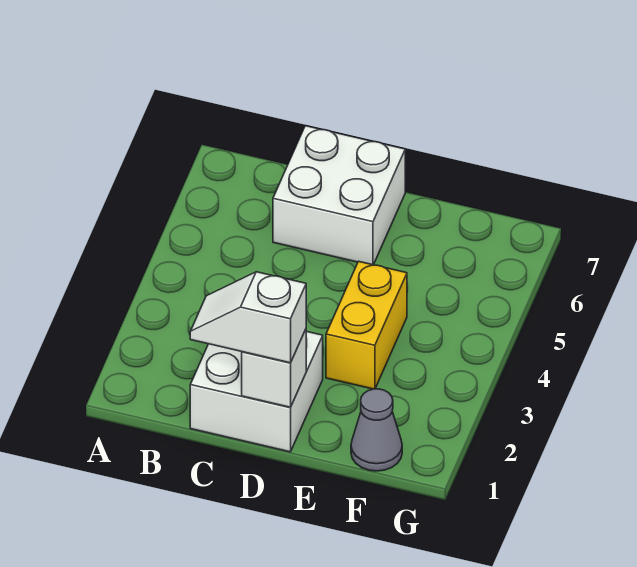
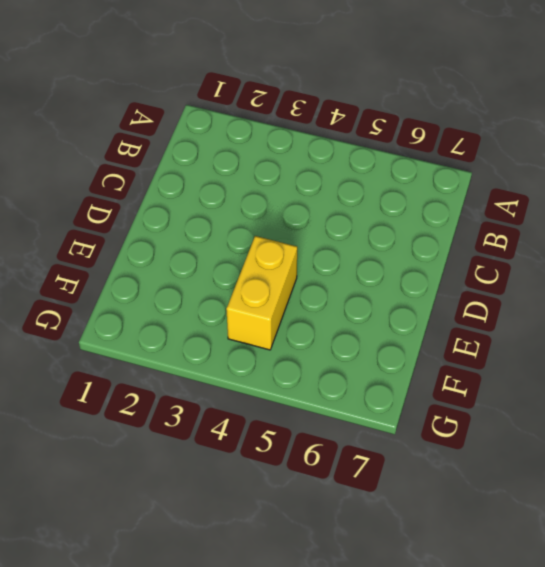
yellow 1x2 brick [226,236,297,350] -> yellow 1x2 brick turned to [326,261,407,389]
none -> white 2x2 brick [190,331,323,452]
none -> white 2x2 brick [273,126,405,265]

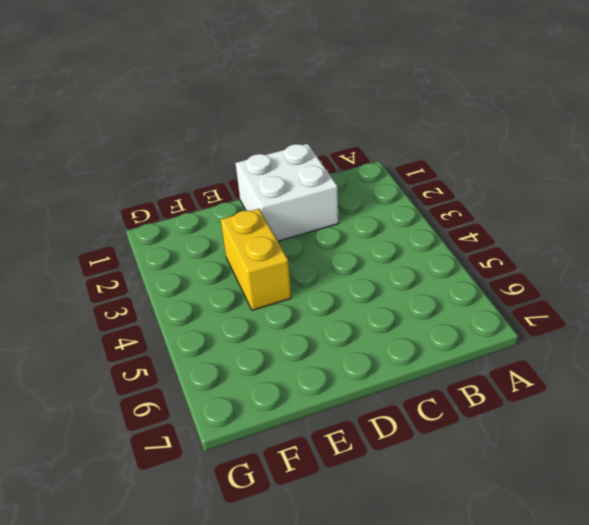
none -> white 2x2 brick [273,126,405,265]
none -> grey 1x1 cone [351,389,402,471]

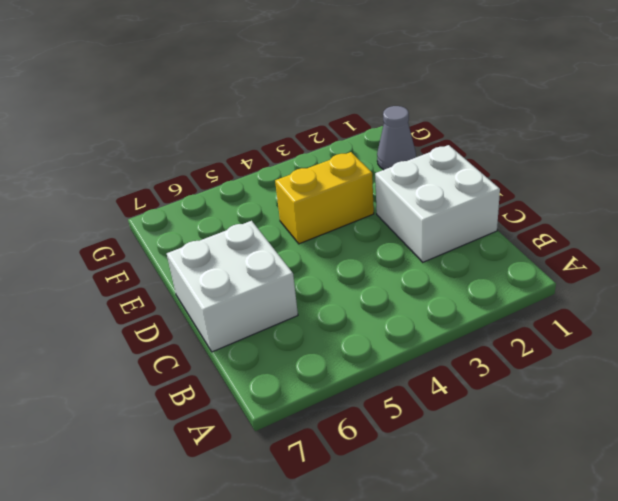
none -> white 1x1 brick [242,329,306,407]
none -> white 1x2 slope [190,272,306,363]

